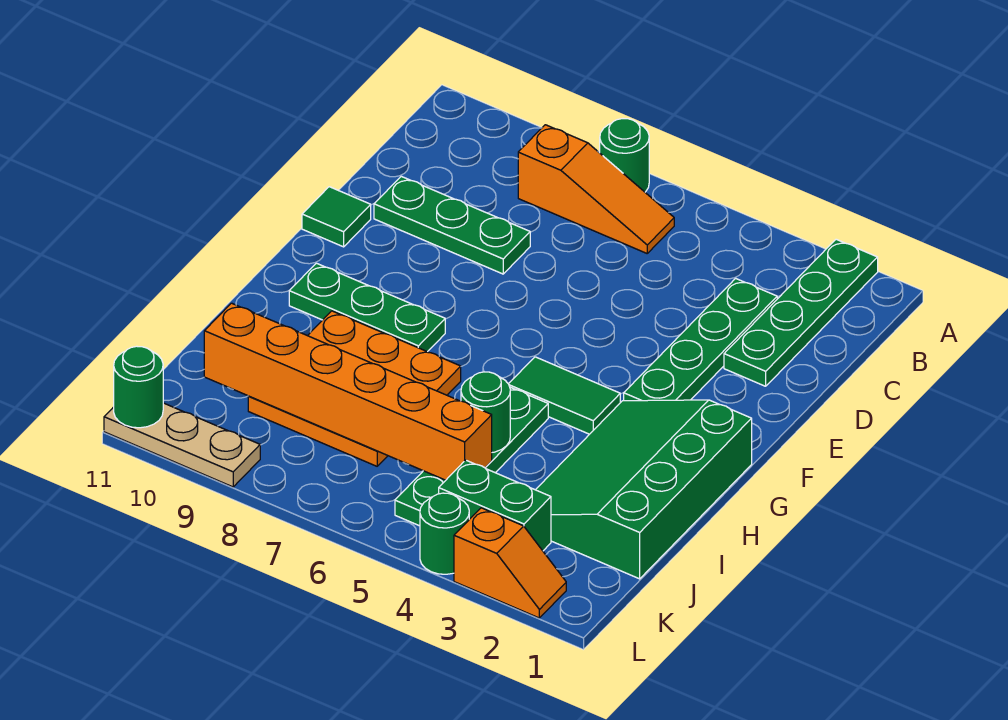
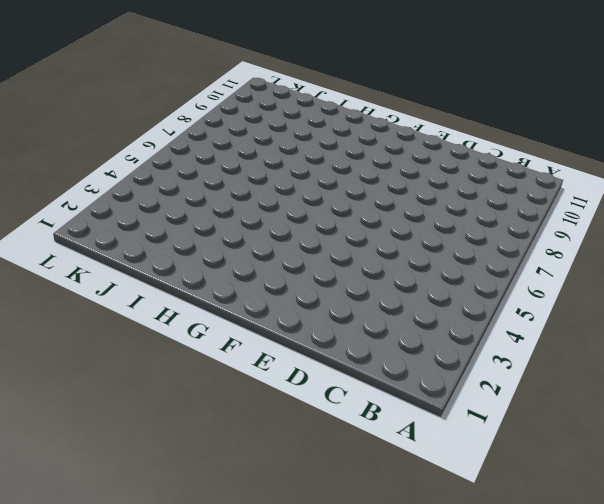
none -> green 1x4 plate [724,239,878,386]
none -> green 1x1 round brick [600,119,649,192]
none -> orange 1x3 slope [518,125,674,253]

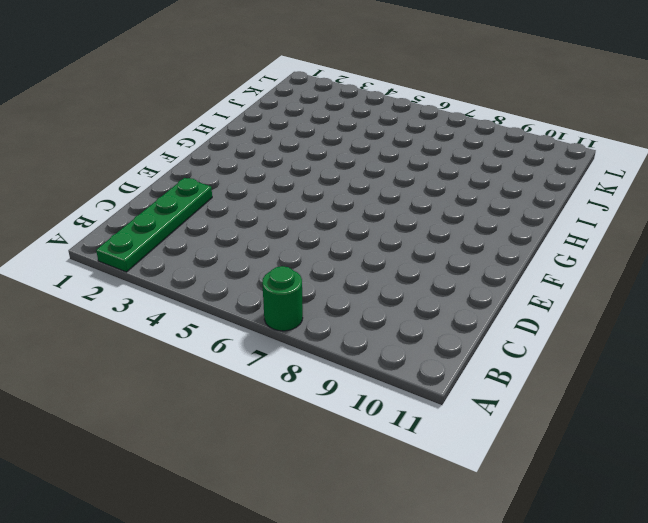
none -> orange 1x3 slope [518,125,674,253]
none -> green 1x4 plate [624,278,777,401]
none -> green 1x3 plate [374,176,530,274]

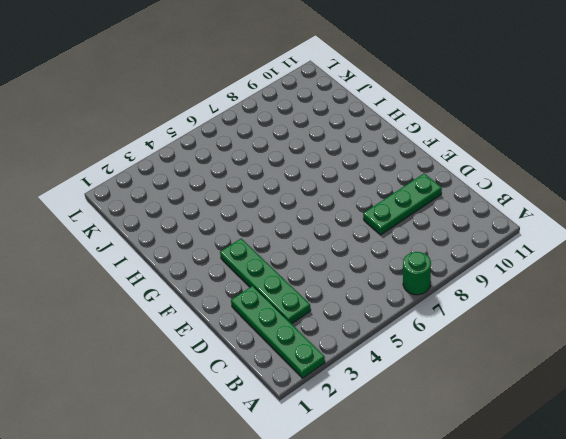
none -> orange 1x3 slope [518,125,674,253]
none -> green 1x1 tile [302,187,371,247]
none -> green 3x4 slope [536,400,752,579]

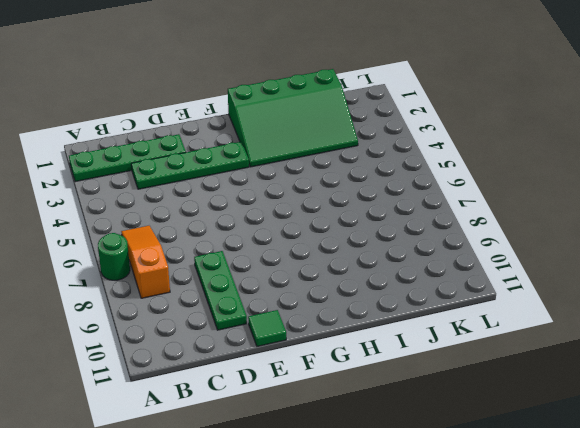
none -> green 1x2 tile [509,357,620,434]
none -> green 1x3 plate [289,263,445,352]
none -> green 1x4 plate [395,387,548,526]

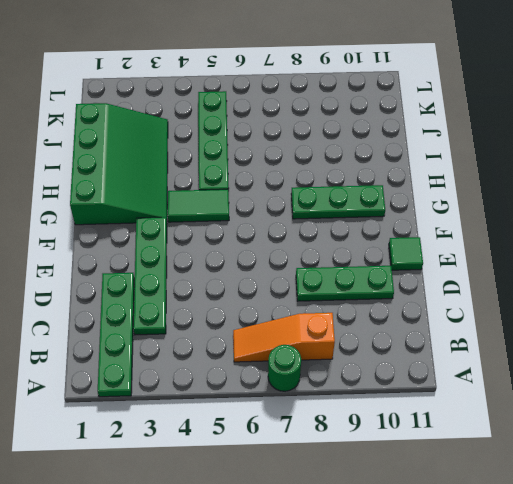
none -> orange 3x3 plate [248,311,461,466]
none -> green 1x2 brick [439,460,551,551]
none -> orange 1x2 slope [454,508,566,618]

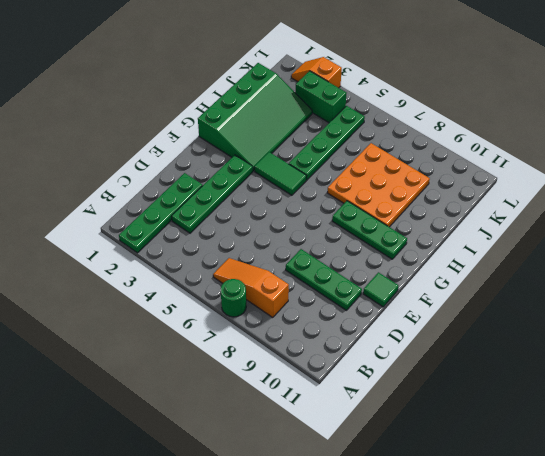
none -> green 1x1 round brick [420,493,469,574]
none -> tan 1x3 plate [104,403,260,487]
none -> green 1x1 round brick [461,372,510,452]

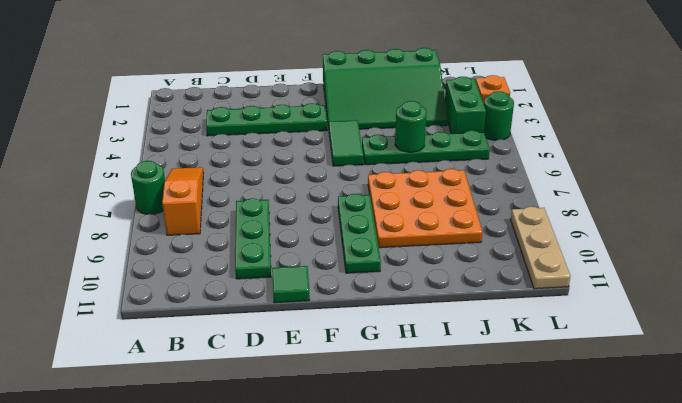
none -> green 1x4 plate [724,239,878,386]
none -> orange 1x6 brick [204,303,492,480]
none -> green 1x1 round brick [114,346,163,428]

